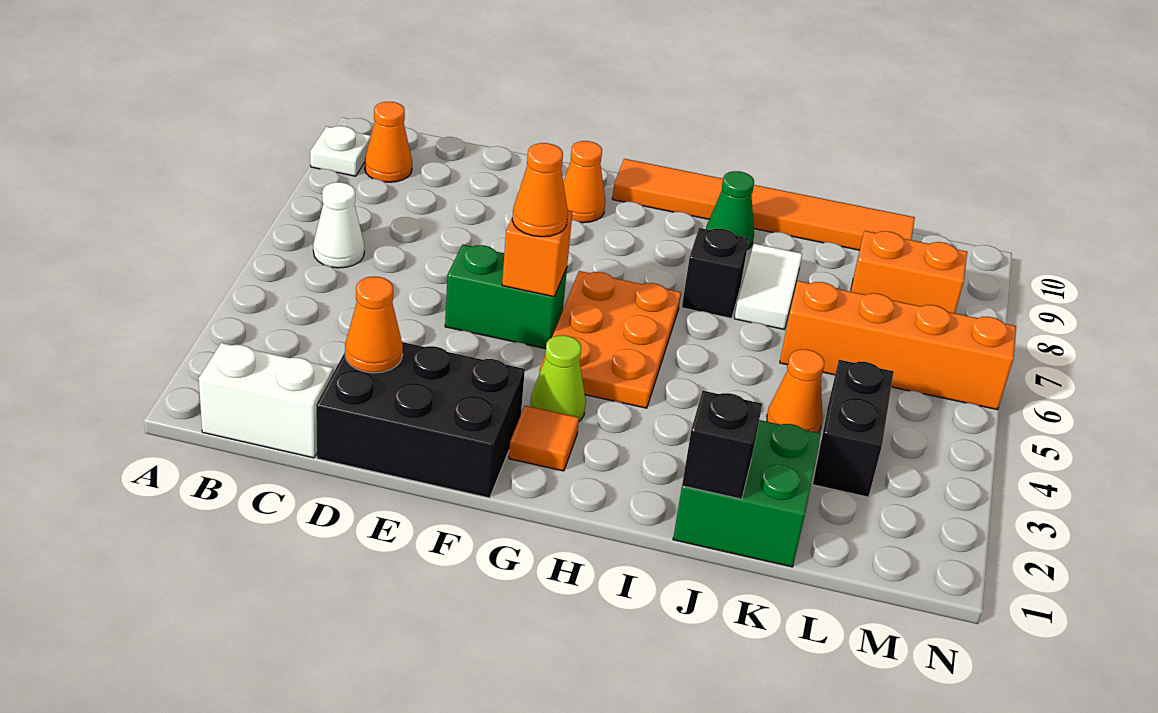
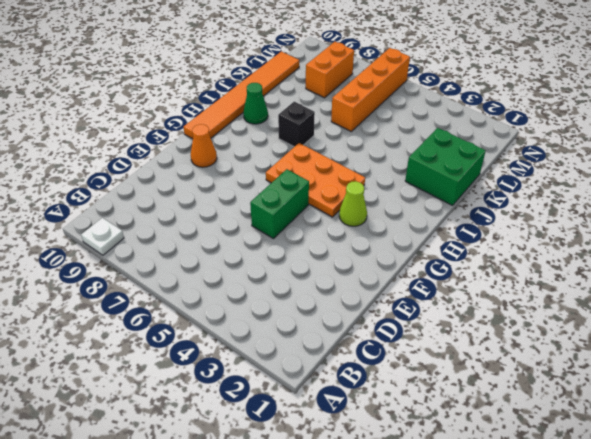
none -> white 1x2 brick [199,343,333,458]
none -> white 1x1 cone [313,182,364,268]
none -> orange 1x1 cone [365,102,412,182]

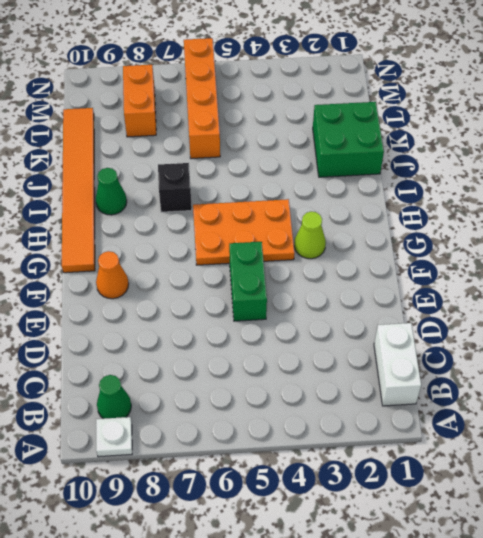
green 1x1 cone [97,375,131,419] -> orange 1x1 cone [365,102,412,182]
none -> white 1x1 cone [313,182,364,268]
none -> black 2x3 brick [316,342,525,498]
none -> orange 1x1 tile [509,406,579,471]

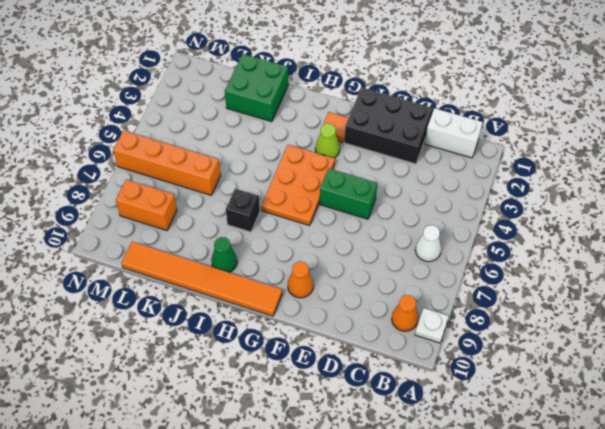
none -> white 1x2 tile [734,244,802,329]
none -> orange 1x1 cone [767,349,824,433]
none -> black 1x2 brick [812,360,894,497]

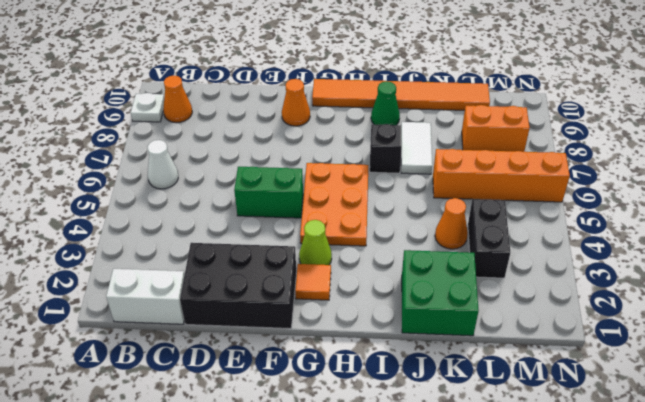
none -> orange 1x1 cone [345,277,403,373]
none -> orange 1x1 brick [502,211,573,297]
none -> black 1x1 brick [682,391,762,499]

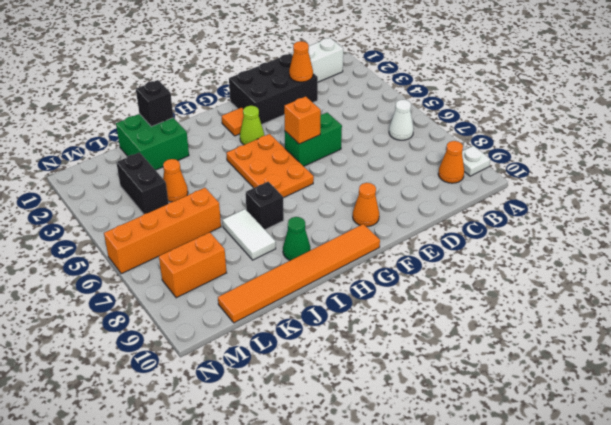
none -> orange 1x1 cone [512,143,568,237]

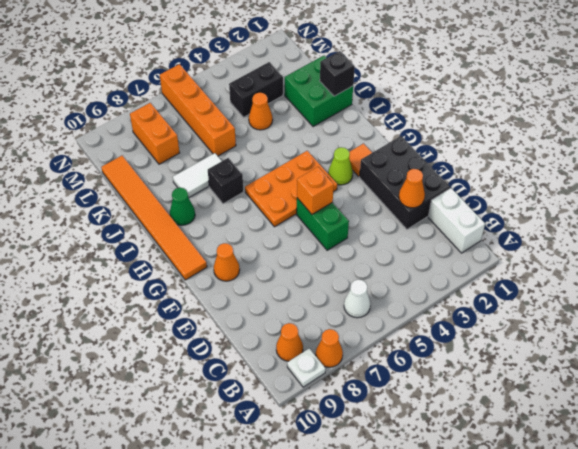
orange 1x1 cone [316,329,343,367] -> orange 1x1 cone moved to [512,143,568,237]

